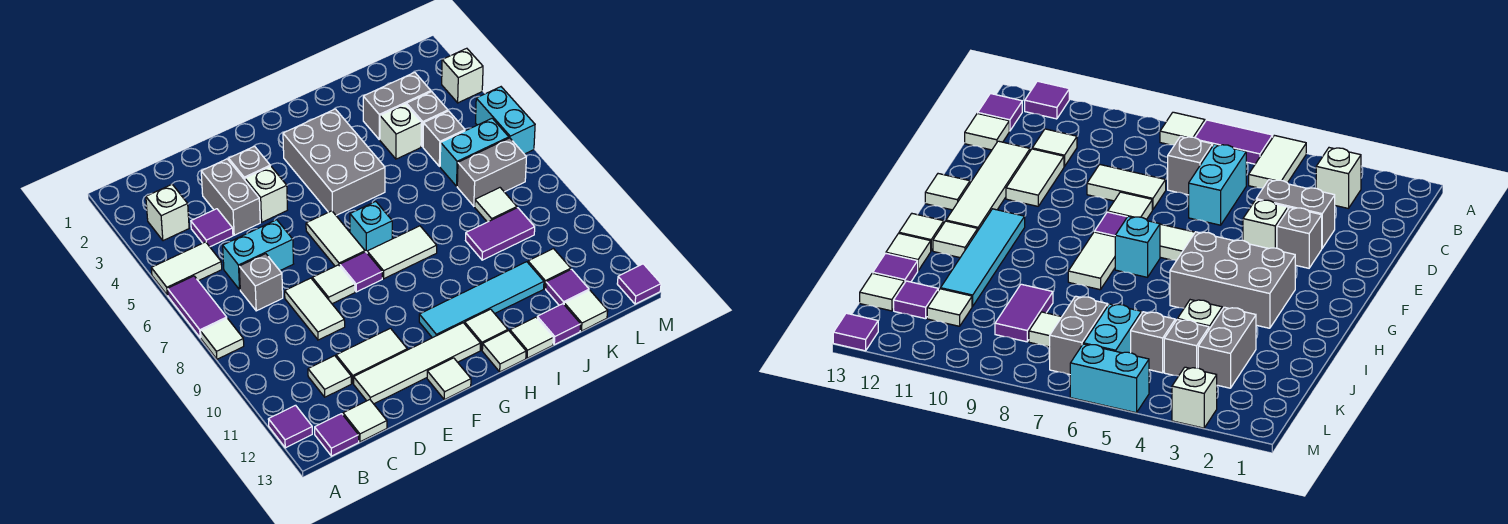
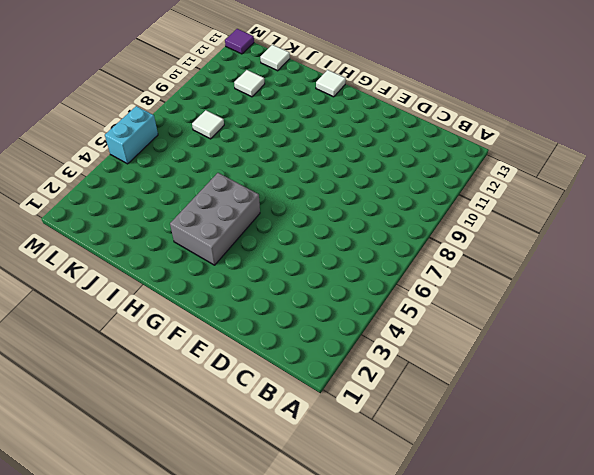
none -> white 1x2 tile [151,242,222,295]
none -> purple 1x2 tile [168,276,227,338]
none -> white 1x1 tile [201,318,244,359]
none -> purple 1x1 tile [268,405,312,448]

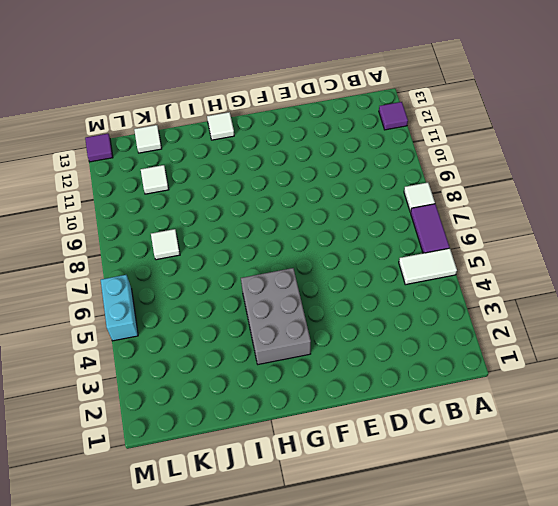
none -> white 1x1 brick [146,184,189,241]
none -> purple 1x1 tile [315,414,359,456]
none -> purple 1x1 tile [191,209,233,247]
none -> cyan 1x2 brick [223,220,293,290]

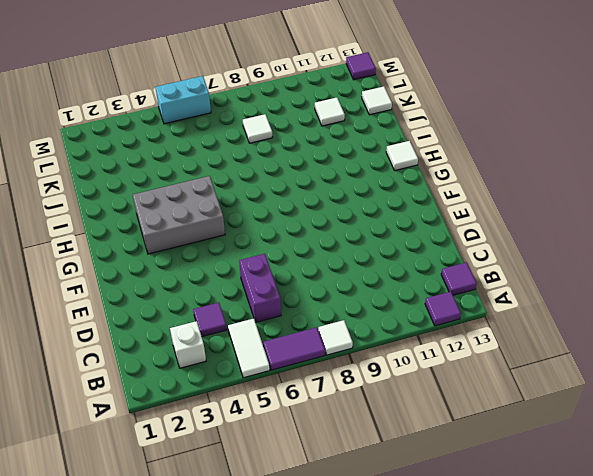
purple 1x2 brick [239,254,281,322] -> cyan 1x2 brick [223,220,293,290]
none -> grey 1x1 brick [239,254,283,311]
none -> white 1x1 tile [308,356,351,397]
none -> white 1x1 tile [343,400,387,442]
none -> grey 1x2 brick [201,159,260,235]

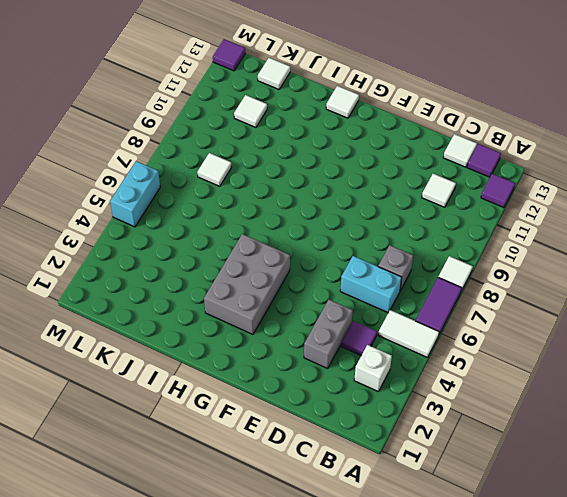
none -> white 1x2 tile [285,278,345,340]
none -> white 1x2 tile [336,328,407,383]
none -> white 1x4 tile [354,323,480,404]
none -> grey 1x1 brick [229,146,270,180]

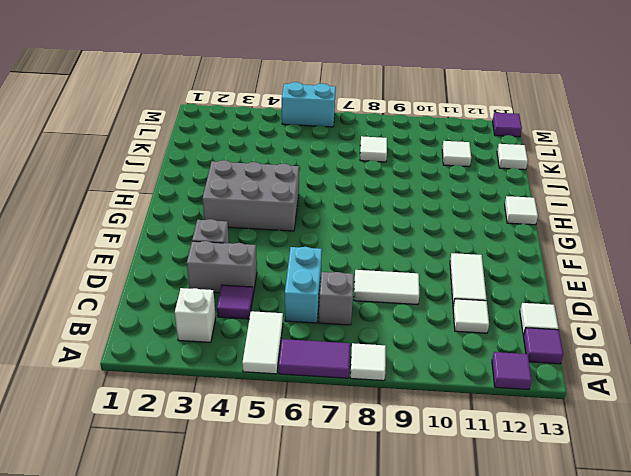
none -> white 1x4 tile [354,323,480,404]
none -> white 1x1 brick [245,166,287,222]
none -> white 1x1 tile [312,265,355,304]
none -> white 1x2 tile [306,211,365,266]

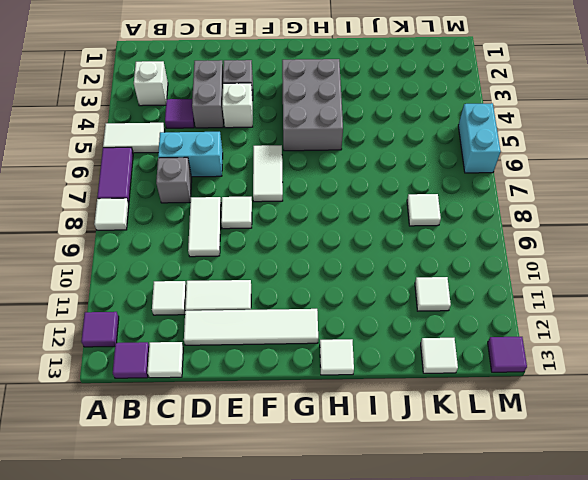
none -> purple 1x1 tile [340,252,382,292]
none -> white 1x1 tile [427,358,471,400]
none -> cyan 1x1 brick [350,202,392,252]
none -> white 1x2 tile [367,226,437,279]

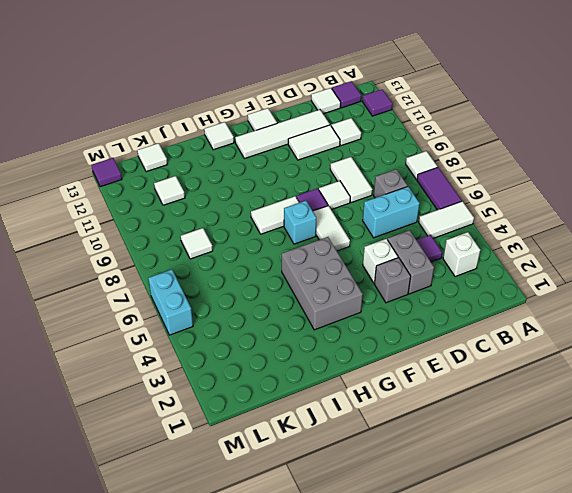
none -> cyan 1x4 tile [419,262,544,338]
none -> white 1x1 tile [465,309,508,350]
none -> white 1x1 tile [510,317,553,358]
none -> grey 1x2 brick [363,72,431,139]

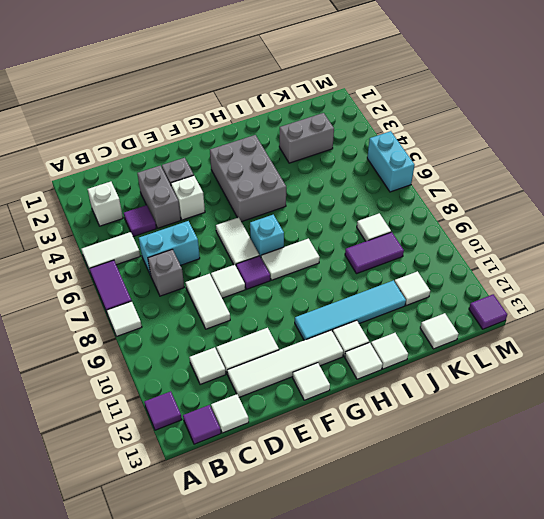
none -> white 1x1 brick [380,104,421,159]
none -> purple 1x1 tile [537,304,581,345]
none -> grey 1x1 brick [407,92,448,147]
none -> grey 1x1 brick [423,111,465,166]

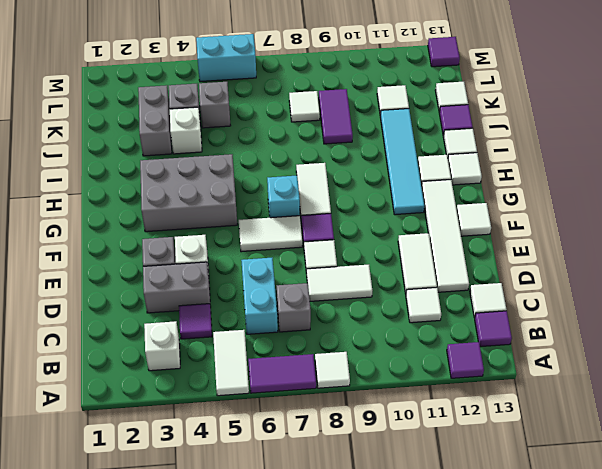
none -> cyan 1x2 brick [440,118,509,186]
none -> grey 1x2 brick [457,138,526,206]
none -> purple 1x1 tile [546,269,589,305]
none -> white 1x1 brick [442,48,483,103]

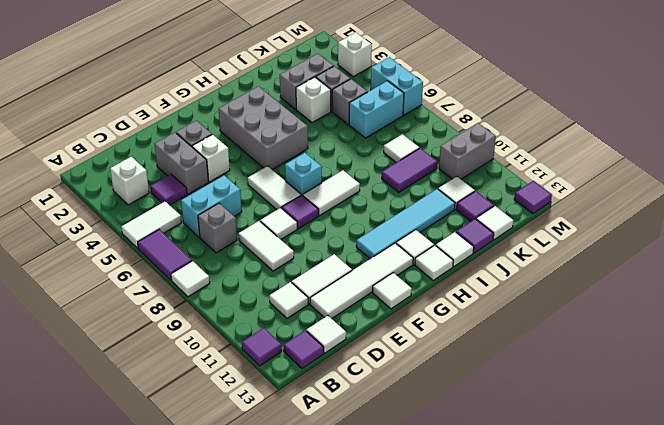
grey 1x2 brick [439,123,496,179] -> grey 1x2 brick moved to [457,138,526,206]

